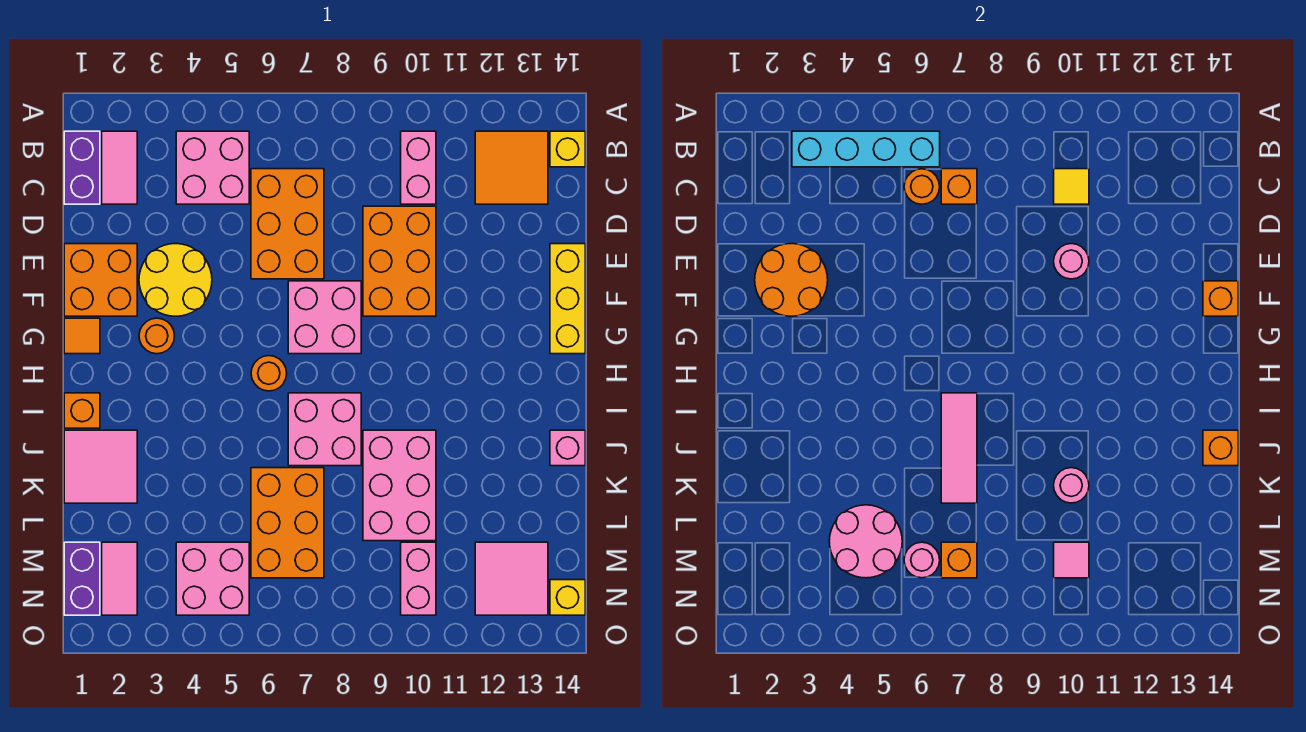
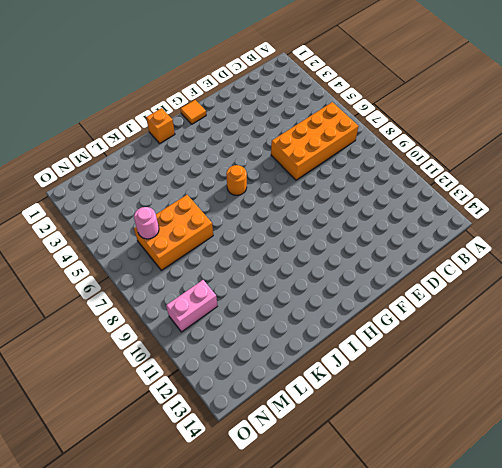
orange 2x4 brick [271,102,359,180] -> orange 2x3 brick [251,169,324,279]
none -> purple 1x2 brick [64,131,100,204]
none -> pink 1x2 tile [102,131,137,204]
none -> pink 2x2 brick [176,131,249,204]
none -> pink 1x2 brick [401,131,436,204]

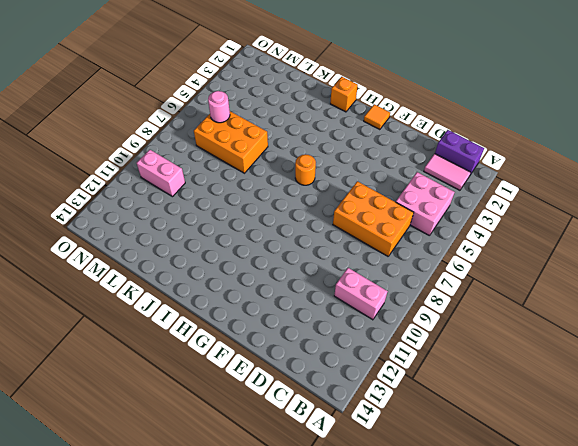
none -> orange 2x2 tile [475,131,548,204]
none -> yellow 1x1 brick [550,131,585,167]
none -> orange 2x3 brick [363,206,436,316]
none -> orange 2x2 brick [64,244,137,316]

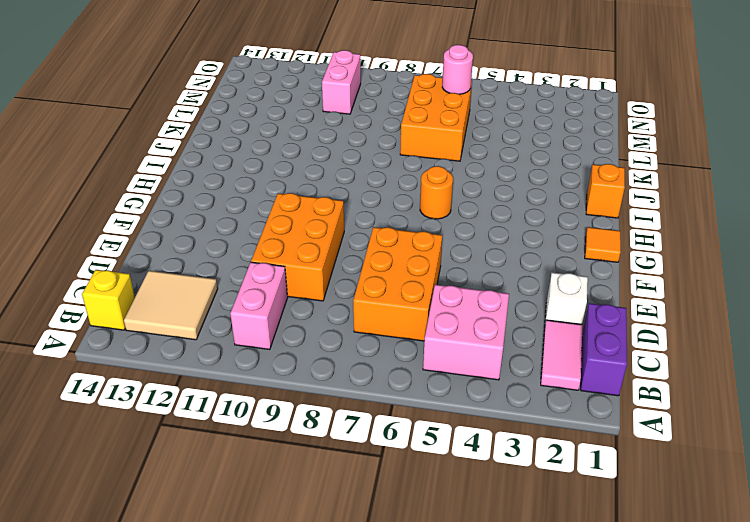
tan 2x2 tile [124,271,218,340] -> orange 2x2 tile [475,131,548,204]
white 1x1 brick [545,273,588,324] -> none
none -> orange 2x2 brick [64,244,137,316]
none -> yellow 2x2 round brick [139,244,212,316]
none -> yellow 1x3 brick [550,244,585,354]
none -> pink 2x2 brick [288,281,361,354]

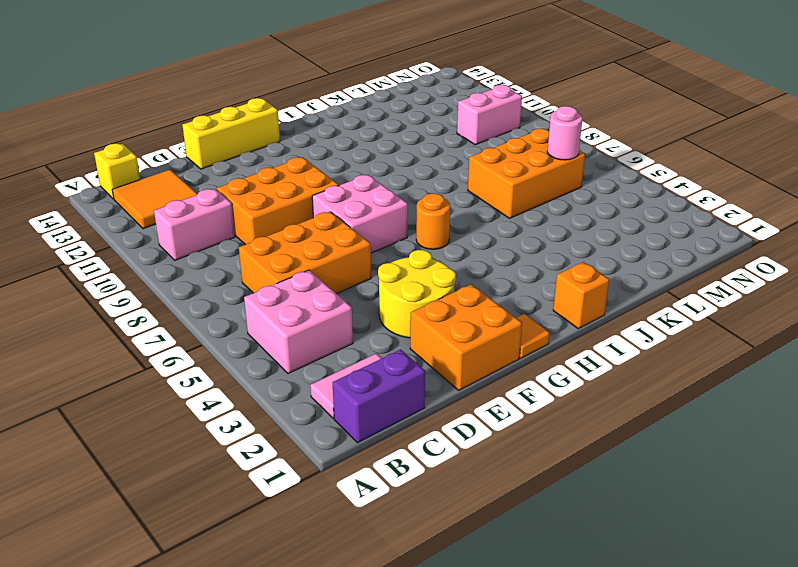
none -> orange 1x1 round brick [139,318,175,354]
none -> pink 2x2 brick [288,393,361,466]
none -> pink 2x2 tile [64,430,137,503]
none -> pink 2x3 brick [363,430,436,541]

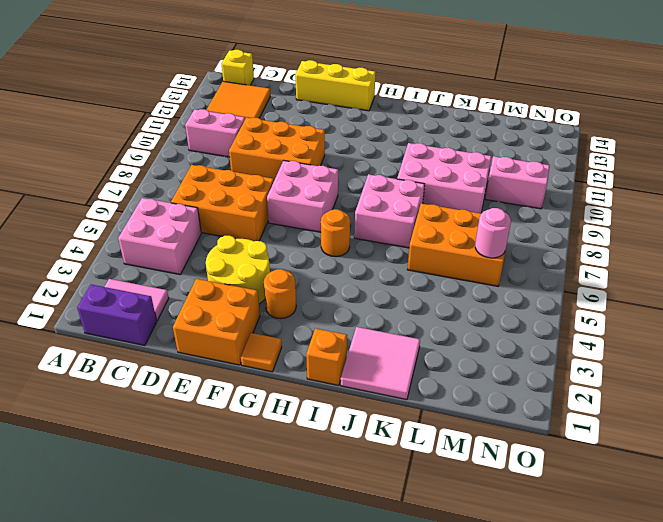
none -> pink 1x1 brick [550,430,585,466]
none -> purple 1x2 brick [64,542,100,615]
none -> pink 1x2 tile [102,542,137,615]
none -> pink 2x2 brick [176,542,249,615]

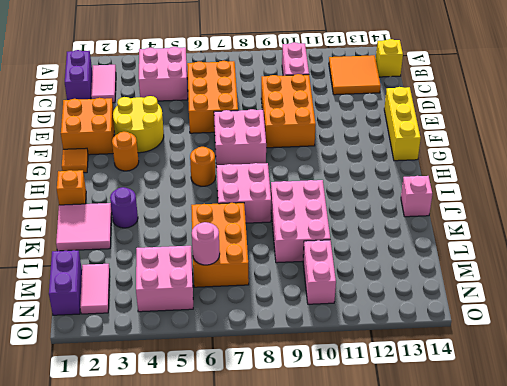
purple 1x1 round brick [110,187,138,228] -> none
none -> pink 2x2 tile [475,542,548,615]
none -> yellow 1x1 brick [550,580,585,615]
none -> cyan 1x4 brick [792,131,940,167]
none -> orange 1x1 round brick [904,169,940,204]

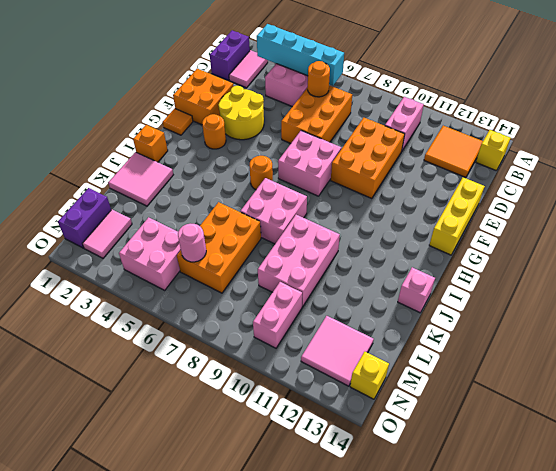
none -> orange 1x1 brick [941,169,977,204]
none -> yellow 1x1 tile [1054,169,1089,204]
none -> orange 2x2 round brick [755,244,828,316]
none -> pink 1x1 round brick [1054,244,1089,279]

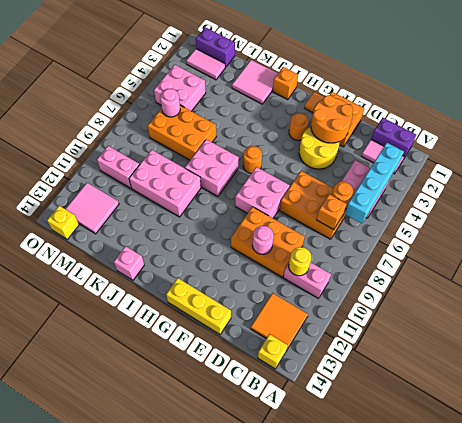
yellow 1x1 round brick [289,247,311,276] -> yellow 1x1 tile [1054,169,1089,204]
none -> orange 1x1 brick [1203,281,1238,316]
none -> pink 1x3 tile [941,393,977,503]
none -> orange 1x1 brick [1203,430,1238,466]
none -> pink 1x1 round brick [1054,468,1089,503]

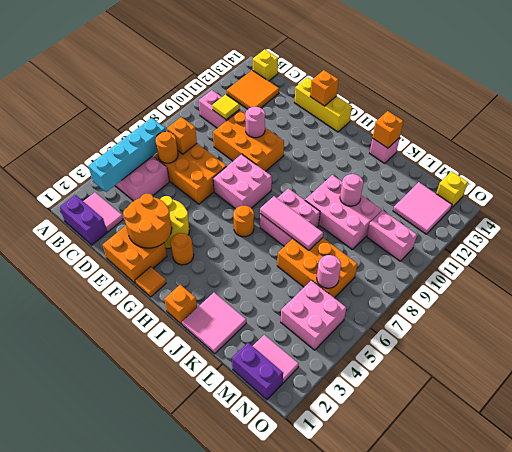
none -> pink 2x2 round brick [829,505,902,578]
none -> orange 1x1 brick [941,542,977,578]
none -> pink 1x1 tile [1054,542,1089,578]

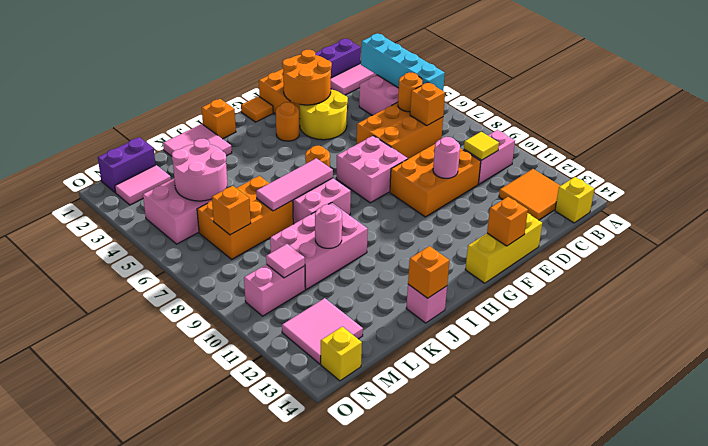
none -> pink 1x1 round brick [904,542,940,578]

